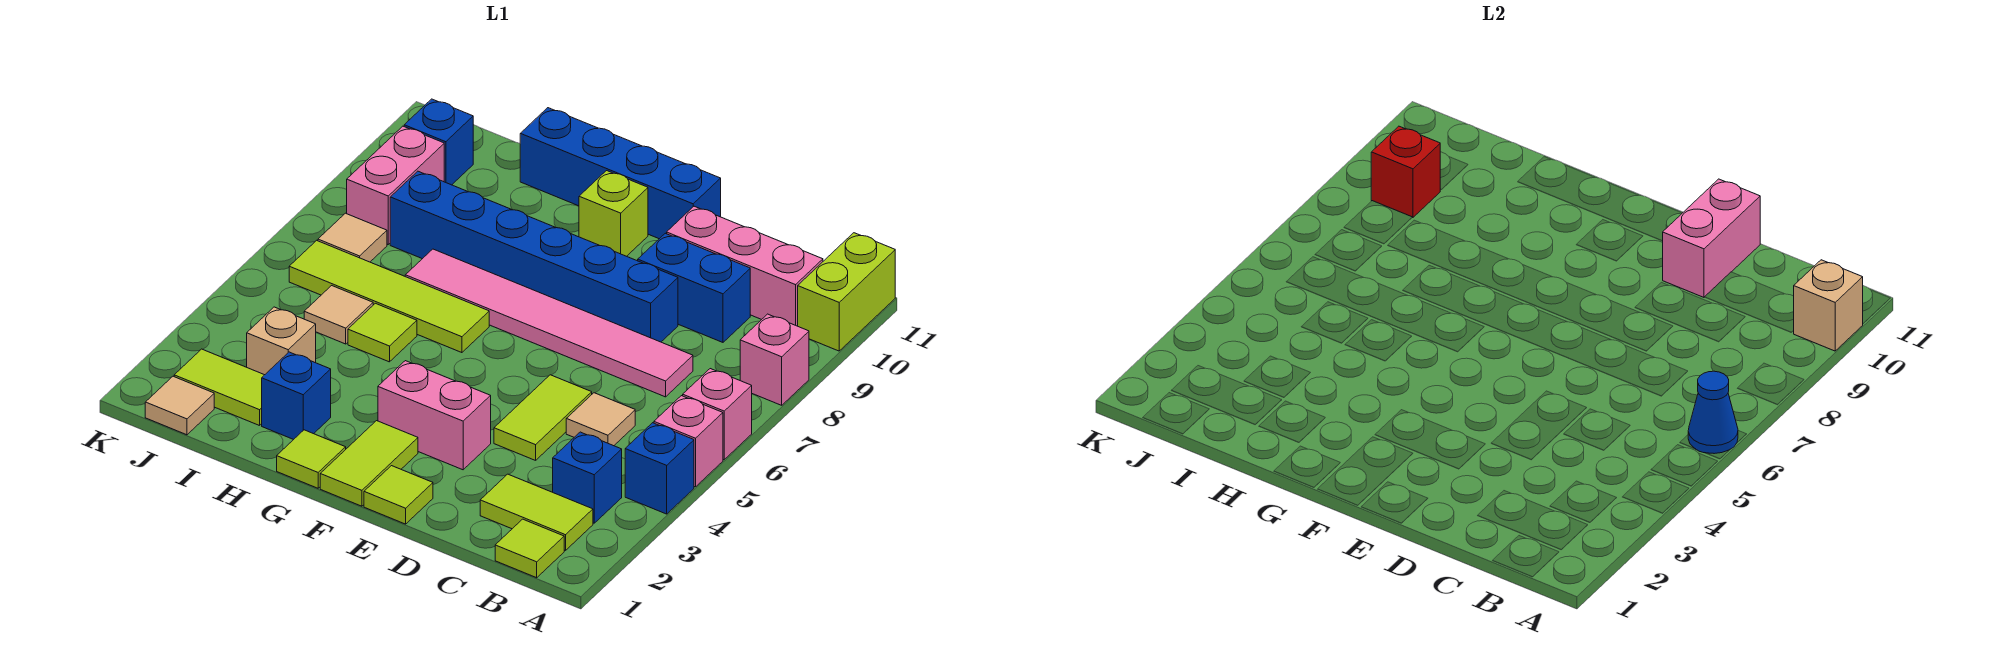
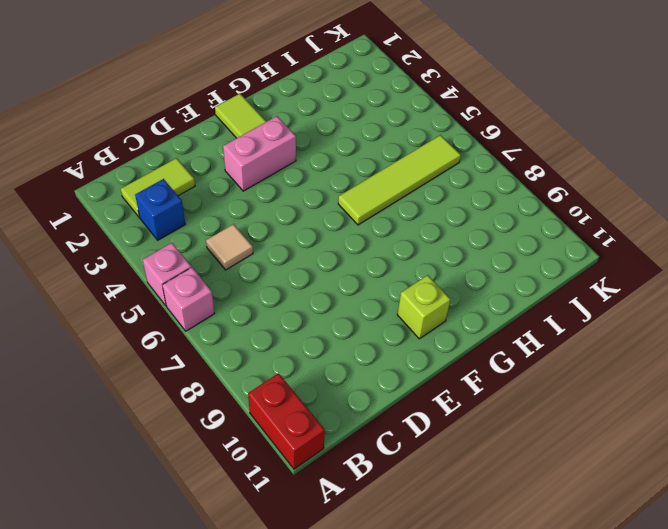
red 1x2 brick [248,373,325,469] -> lime 1x2 brick [798,233,895,351]
none -> blue 1x1 brick [625,423,694,514]
none -> pink 1x1 brick [740,314,809,405]
none -> lime 1x1 tile [495,519,564,578]
none -> pink 1x3 brick [667,206,823,326]

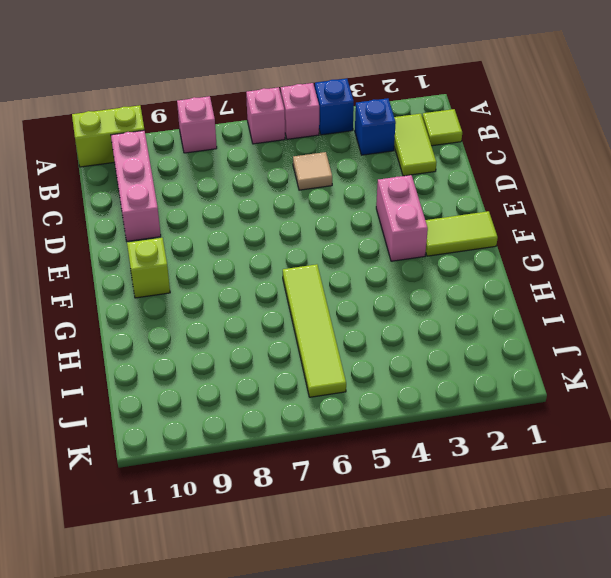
none -> pink 1x6 tile [405,249,693,397]
none -> blue 1x2 brick [638,233,750,342]
none -> lime 1x2 tile [494,375,592,460]
none -> blue 1x6 brick [390,171,678,342]

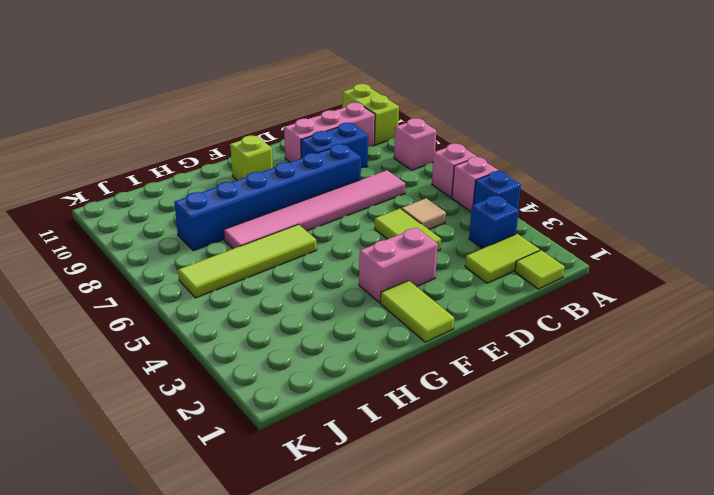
none -> lime 1x1 tile [364,466,433,524]
none -> blue 1x4 brick [520,108,721,239]
none -> lime 1x1 tile [277,430,346,488]
none -> blue 1x1 brick [262,352,331,440]

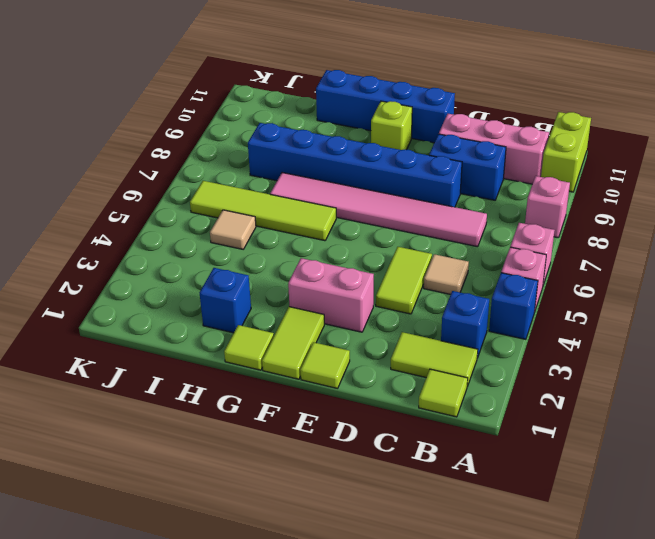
none -> lime 1x1 tile [348,303,417,362]
none -> lime 1x2 tile [174,349,264,426]
none -> tan 1x1 brick [247,307,316,375]
none -> tan 1x1 tile [145,376,214,435]

